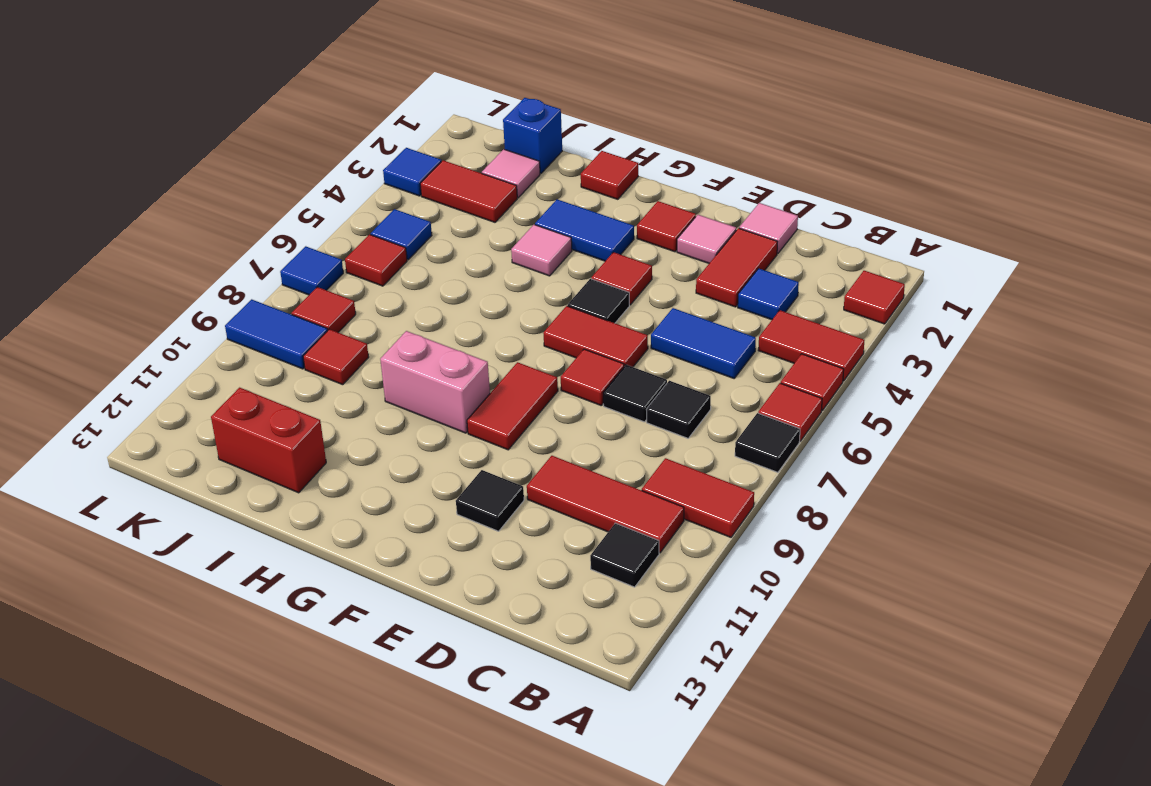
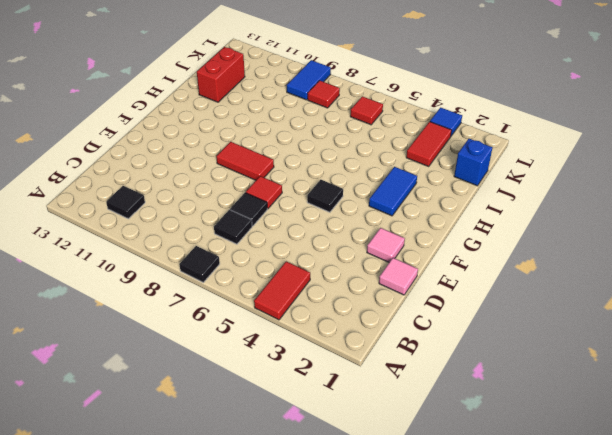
none -> red 1x1 tile [844,271,905,324]
none -> red 1x1 tile [781,354,844,411]
none -> red 1x1 tile [758,383,822,441]
none -> red 1x2 tile [642,458,754,537]

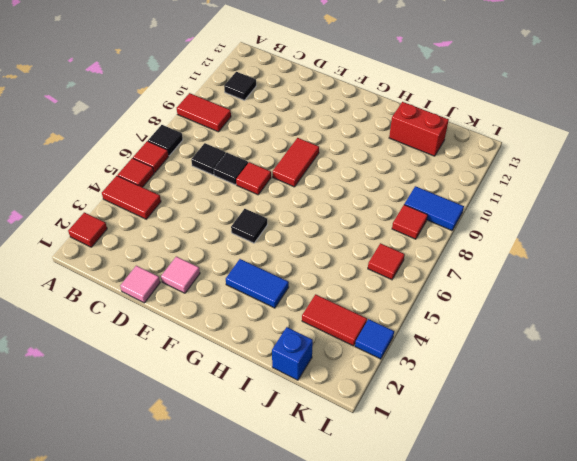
none -> red 1x3 tile [527,456,684,553]
none -> blue 1x1 tile [738,268,799,320]
none -> blue 1x2 tile [651,308,756,378]
none -> red 1x2 tile [696,228,777,307]

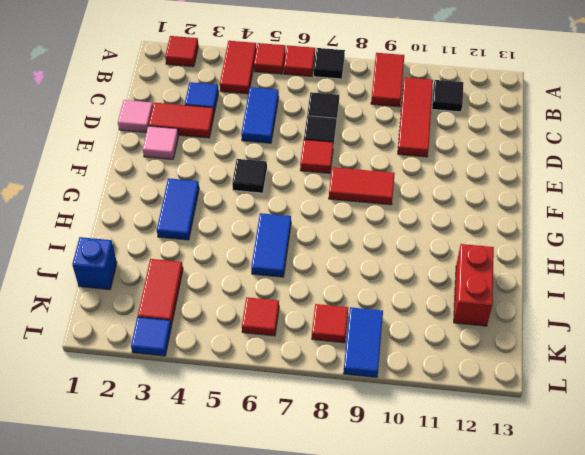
blue 1x2 tile [251,213,291,277] -> none
none -> red 1x2 tile [543,306,648,367]
none -> black 1x1 tile [456,470,524,531]
none -> red 1x1 tile [637,201,696,252]
none -> red 1x1 tile [591,252,652,305]

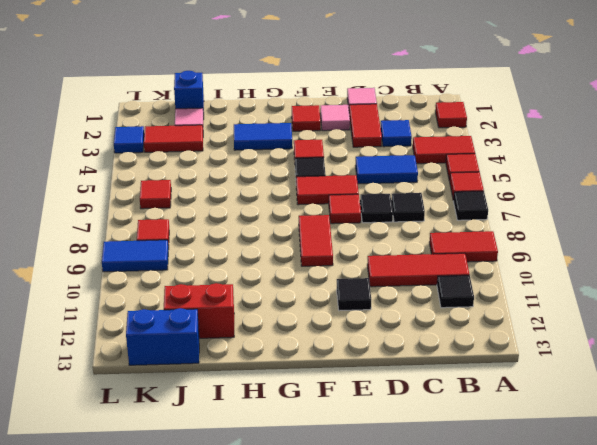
blue 1x2 brick [126,308,199,365] -> none
none -> pink 1x2 brick [380,331,490,433]
none -> red 1x1 tile [581,151,638,199]
none -> pink 1x1 tile [511,225,572,276]
none -> red 1x1 tile [303,329,369,385]

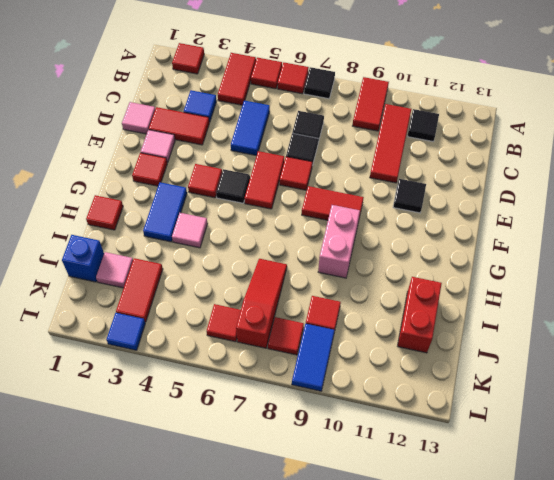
red 1x3 slope [236,259,287,348] -> none
none -> blue 1x1 tile [371,209,432,260]
none -> blue 1x1 tile [280,246,343,295]

